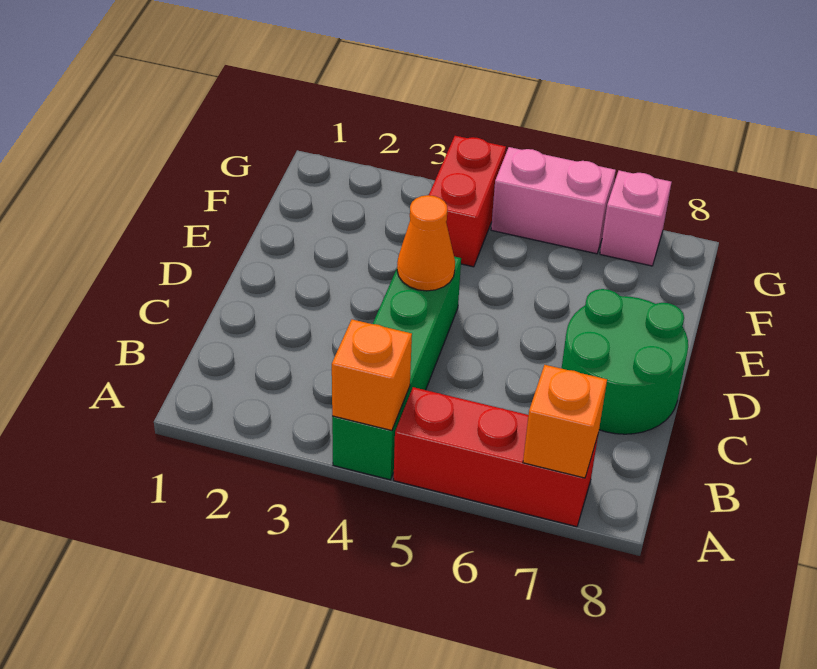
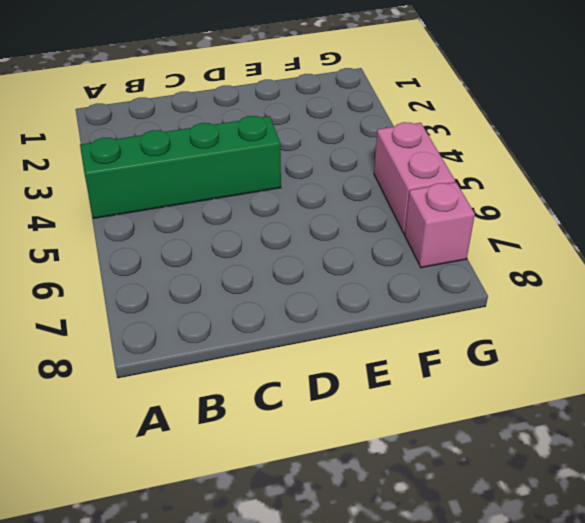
none -> red 1x3 brick [394,387,598,527]
none -> green 2x2 round brick [561,289,688,434]

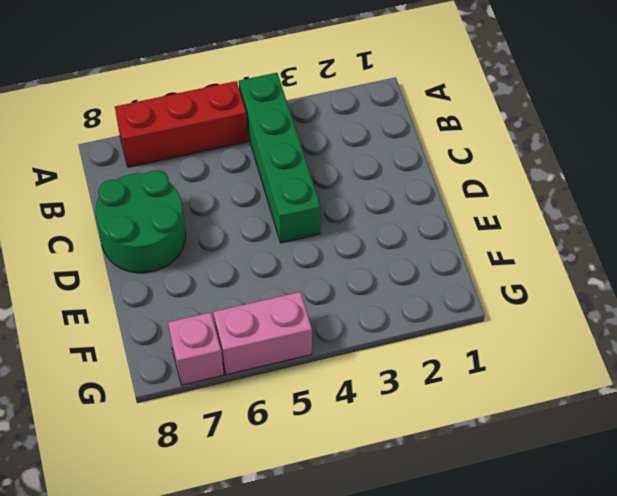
none -> red 1x2 brick [429,136,506,267]
none -> orange 1x1 brick [332,320,412,431]

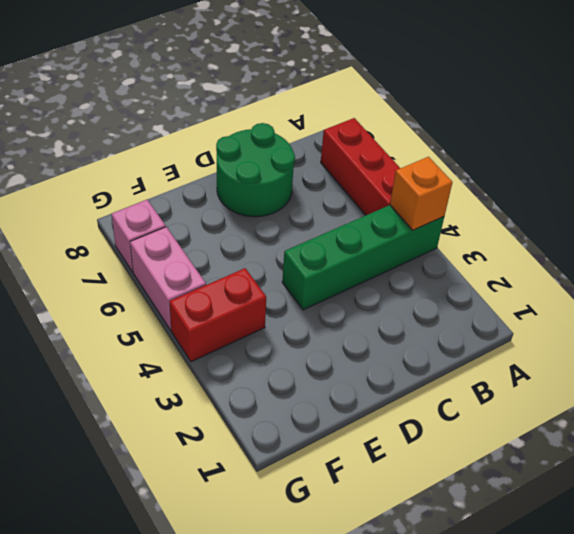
none -> orange 1x1 brick [523,365,607,478]
none -> orange 1x1 cone [397,195,455,291]

